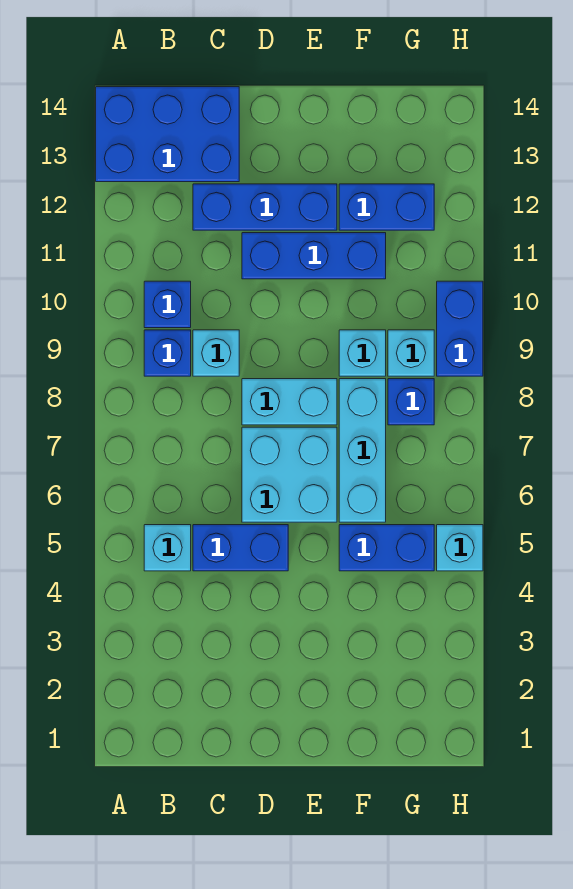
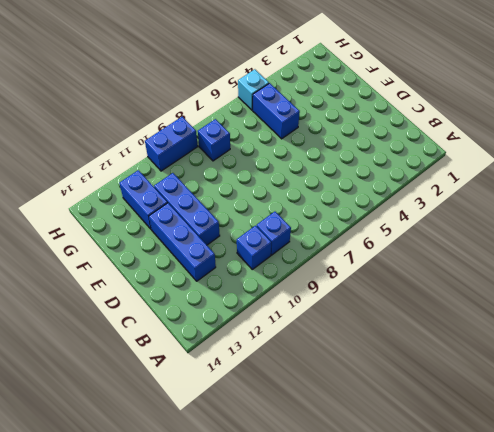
none -> blue 2x3 brick [96,87,239,182]
none -> cyan 1x1 brick [144,525,191,571]
none -> blue 1x2 brick [193,525,288,571]

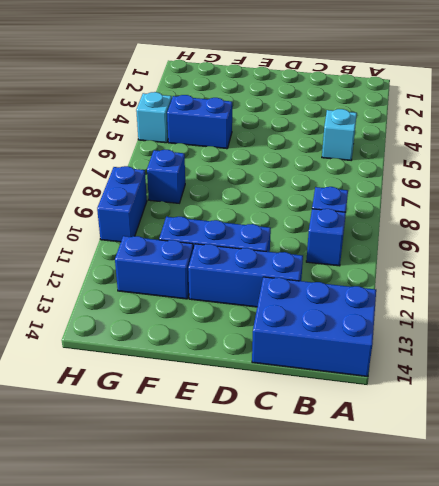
none -> blue 1x2 brick [193,525,288,571]
none -> cyan 1x1 brick [193,330,239,376]
none -> cyan 2x2 brick [242,427,337,522]

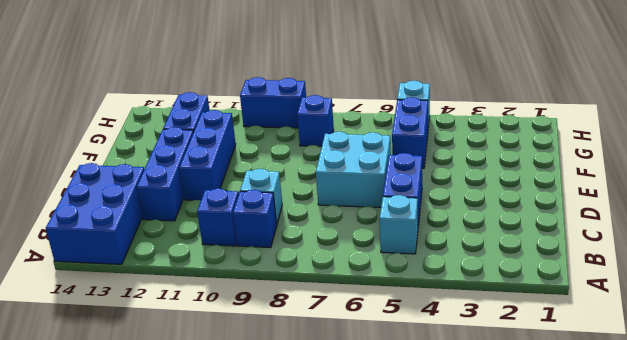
none -> cyan 1x2 brick [242,379,337,425]
none -> cyan 1x3 brick [339,379,386,522]
none -> cyan 1x1 brick [339,330,386,376]

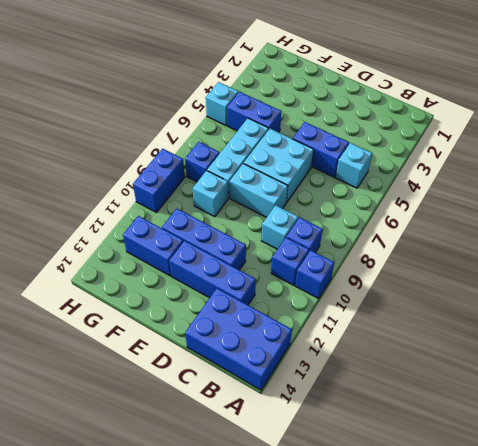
blue 1x1 brick [295,250,334,298] -> none
none -> cyan 1x1 brick [388,330,434,376]

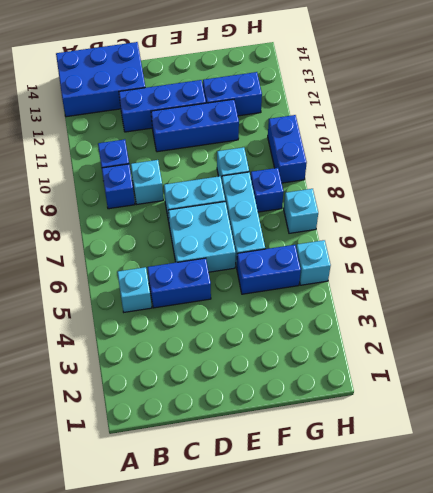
cyan 1x1 brick [284,189,318,233] -> cyan 1x1 brick moved to [388,330,434,376]

